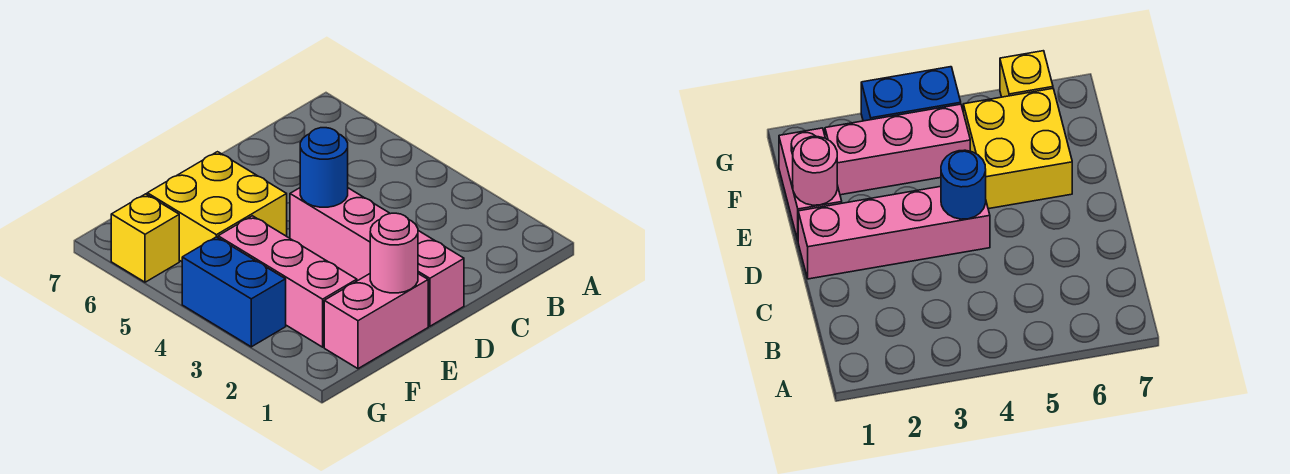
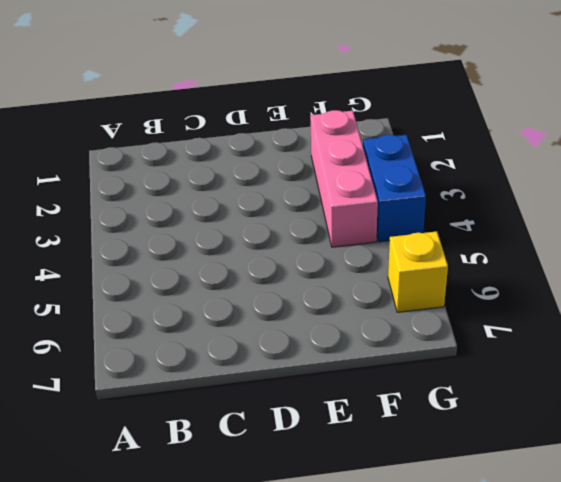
none -> pink 1x4 brick [290,188,464,326]
none -> pink 1x2 brick [324,274,428,369]

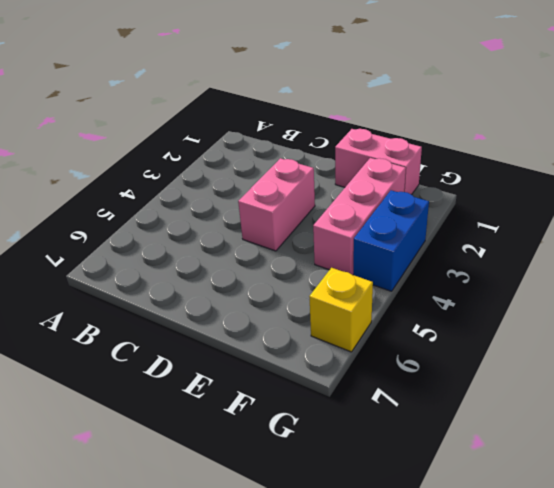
pink 1x2 brick [238,158,315,251] -> pink 1x4 brick [290,188,464,326]
none -> yellow 2x2 brick [147,152,287,262]
none -> blue 1x1 round brick [300,128,348,207]

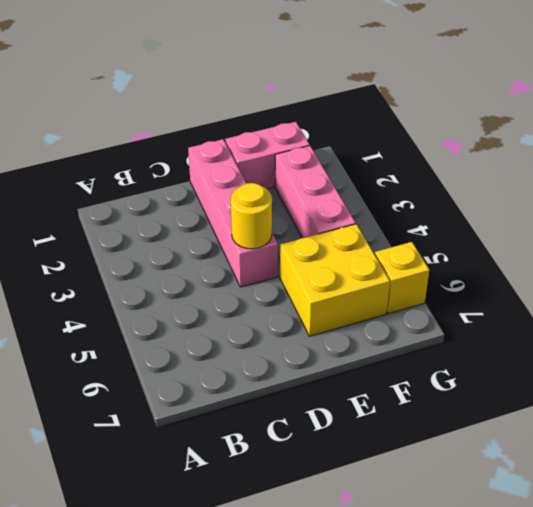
yellow 1x1 round brick [231,183,272,249] -> blue 1x1 round brick [300,128,348,207]
none -> blue 1x2 brick [182,237,286,347]
none -> pink 1x1 round brick [370,213,418,293]

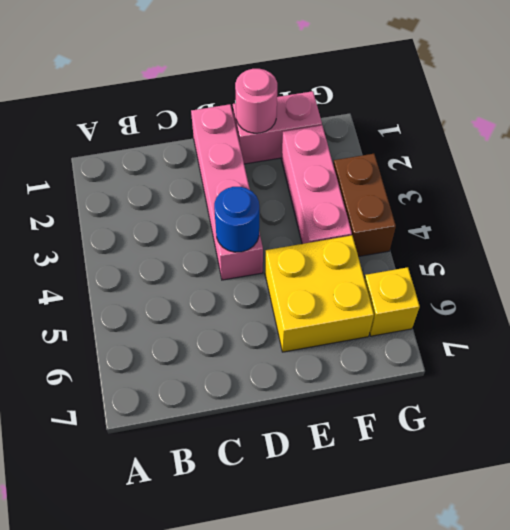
brown 1x2 brick [333,154,396,257] -> blue 1x2 brick [182,237,286,347]

